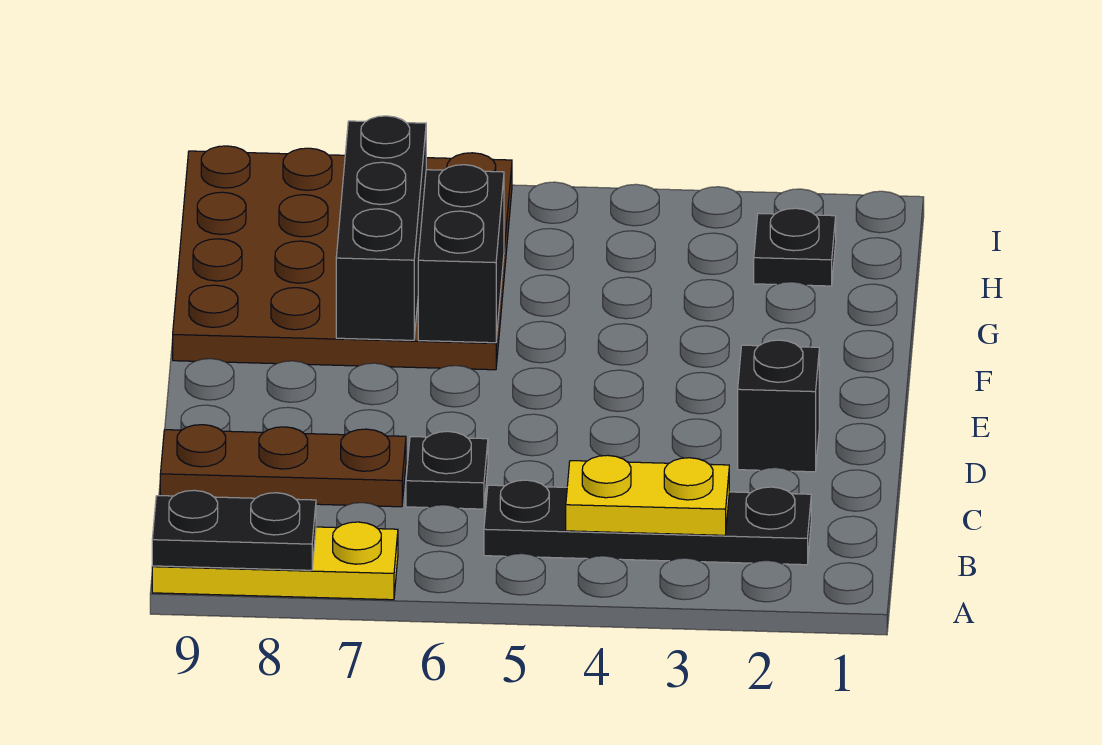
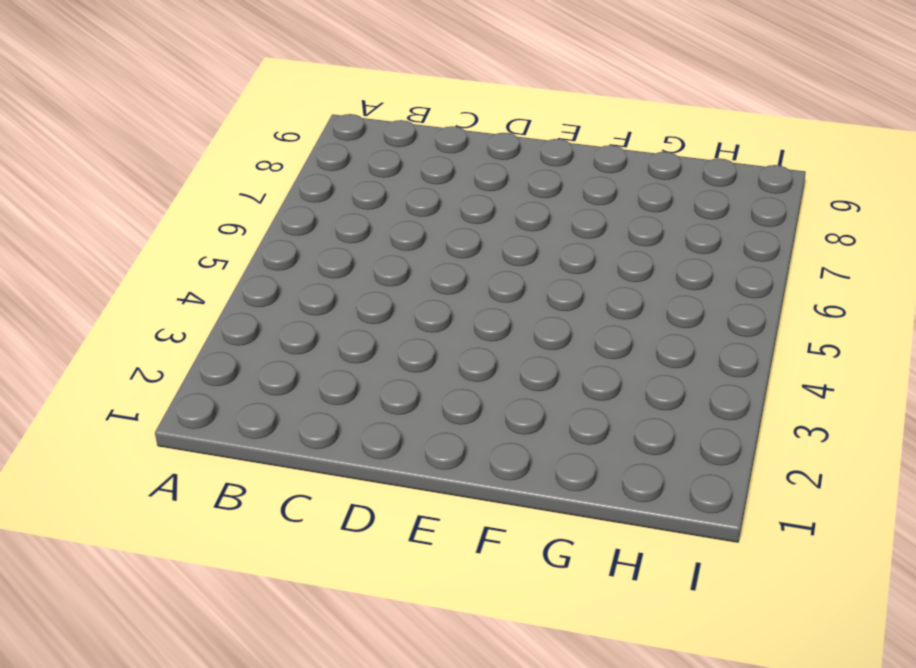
none -> yellow 1x3 plate [152,522,398,600]
none -> black 1x4 plate [484,480,811,565]

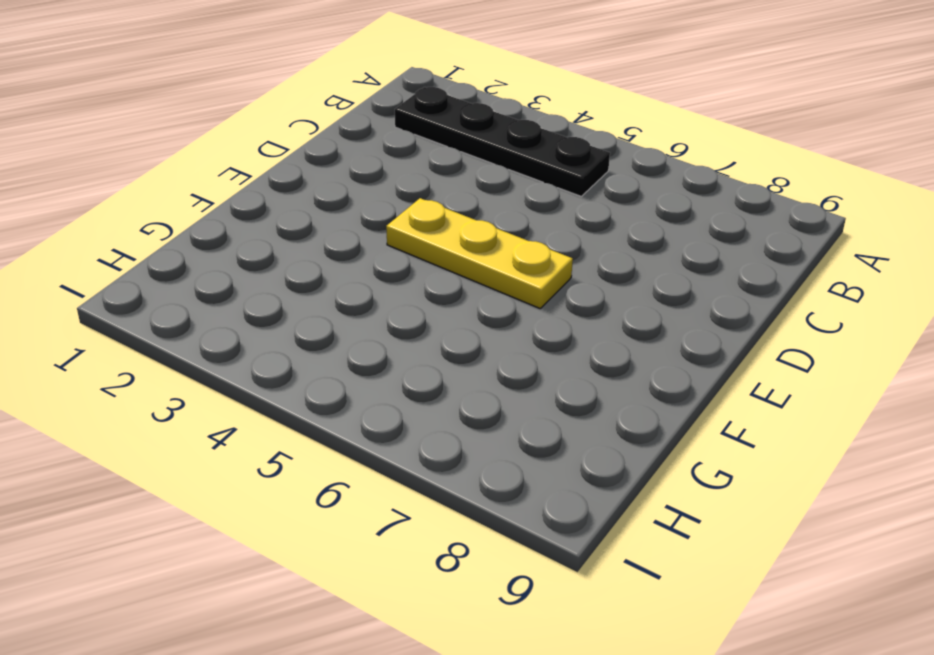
yellow 1x3 plate [386,198,573,308] -> yellow 1x3 plate moved to [152,522,398,600]
none -> black 1x1 plate [406,431,488,509]
none -> brown 1x3 plate [160,425,406,507]

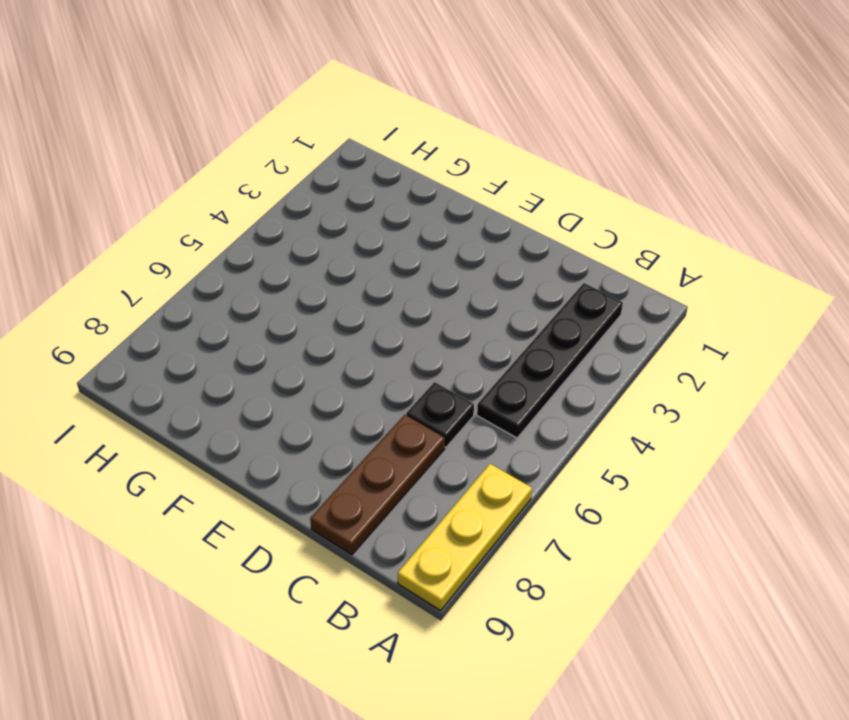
none -> black 1x1 brick [738,340,819,472]
none -> brown 4x4 plate [173,146,512,370]

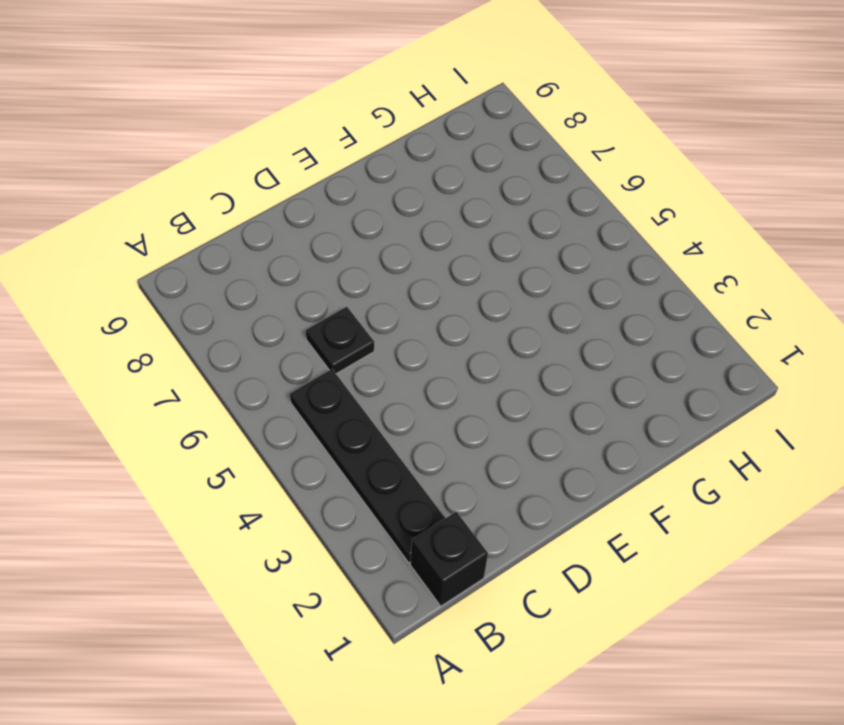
black 1x1 brick [410,512,488,606] -> black 1x1 brick moved to [738,340,819,472]
none -> yellow 1x3 plate [152,522,398,600]
none -> brown 1x3 plate [160,425,406,507]

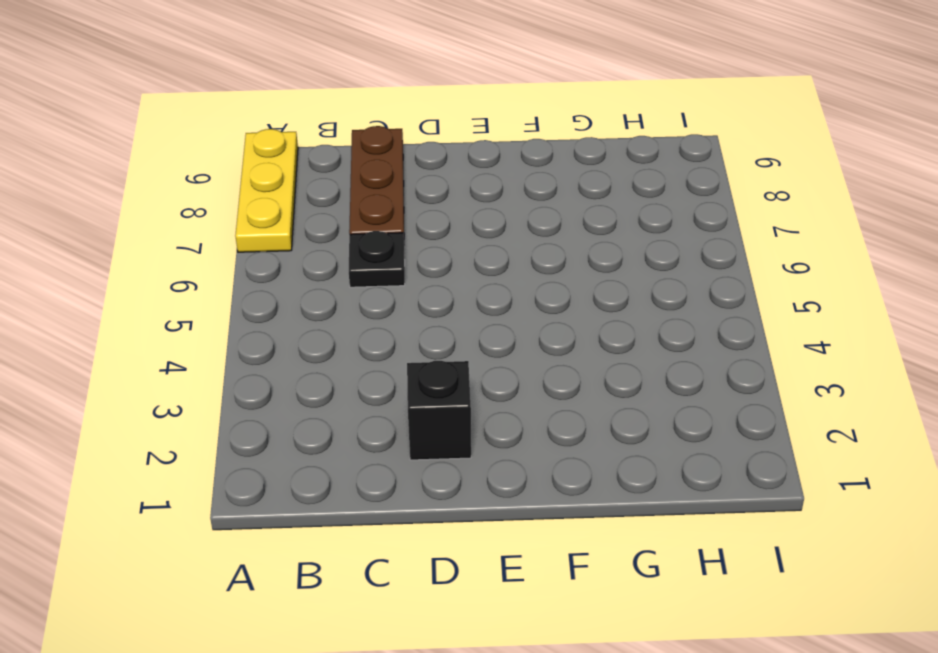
none -> black 1x4 plate [484,480,811,565]
none -> brown 4x4 plate [173,146,512,370]

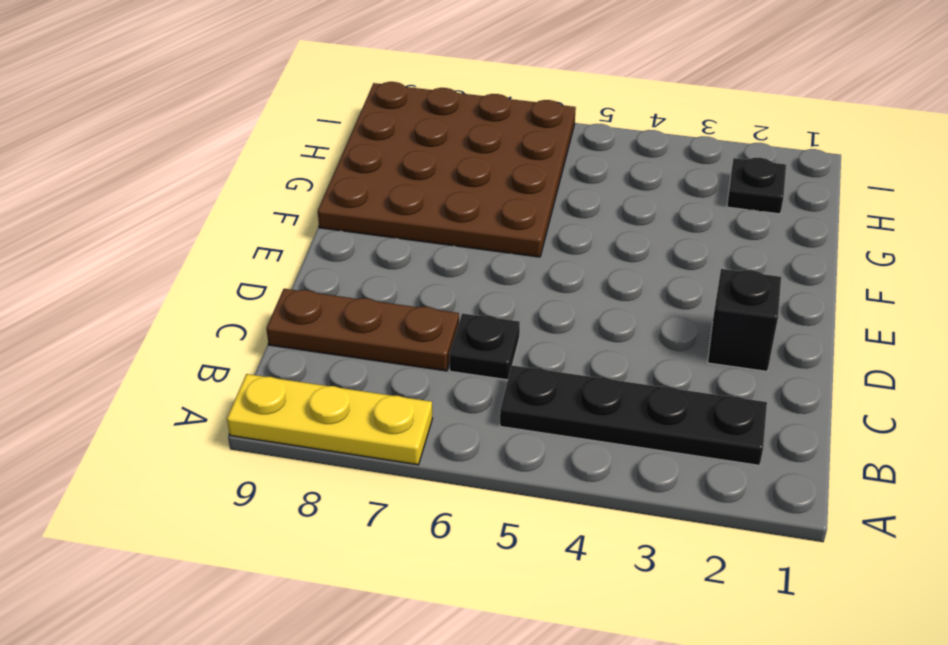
none -> black 1x2 plate [152,490,316,570]
none -> yellow 1x2 plate [566,455,729,535]

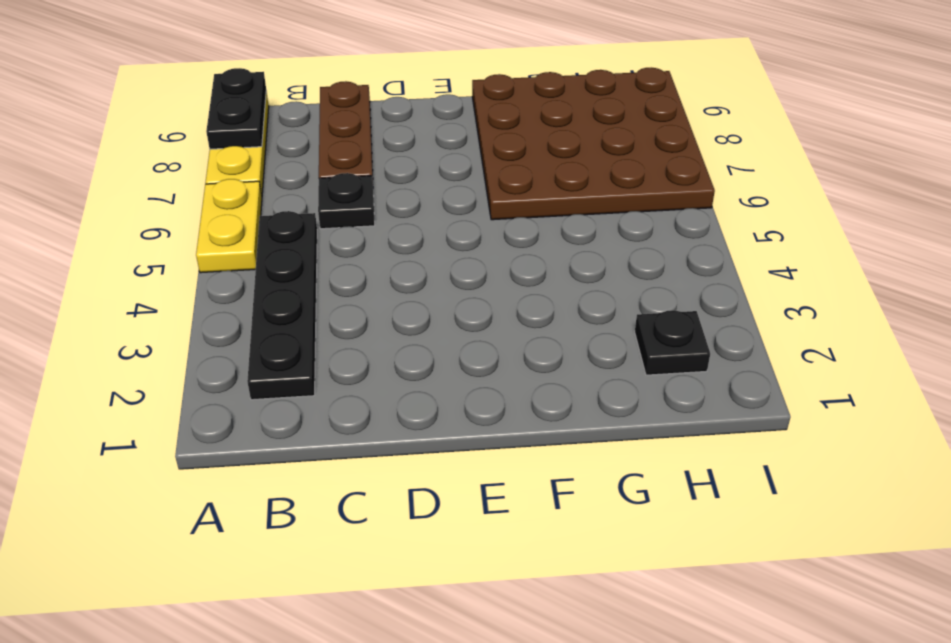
yellow 1x2 plate [196,179,262,273] -> yellow 1x2 plate moved to [566,455,729,535]
none -> black 1x1 brick [738,340,819,472]
none -> black 1x2 brick [418,165,504,343]

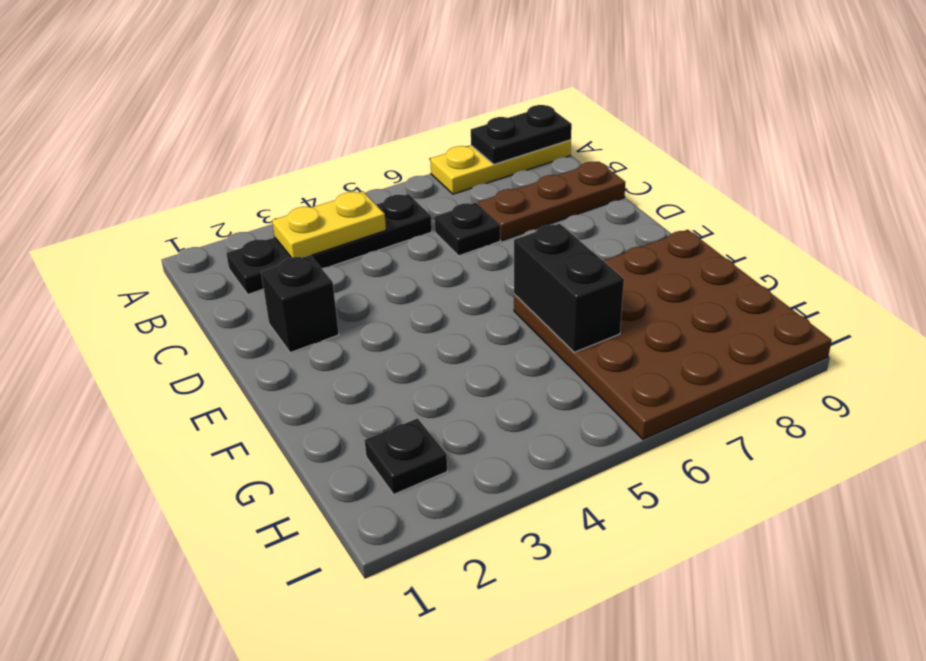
none -> black 1x3 brick [336,116,426,340]

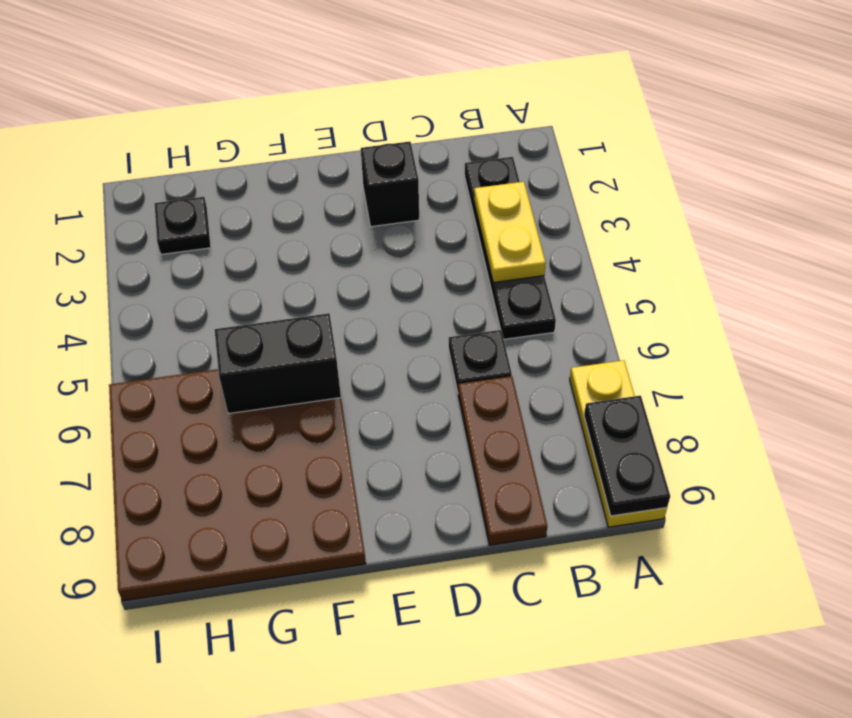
none -> black 1x3 brick [336,116,426,340]

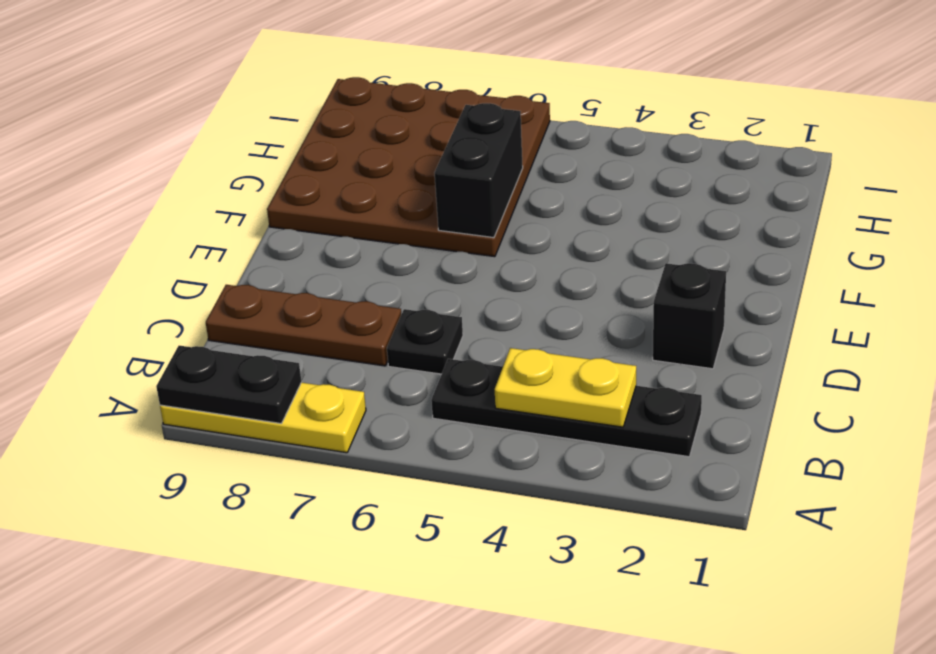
none -> black 1x1 plate [754,208,836,286]
none -> black 1x3 brick [336,116,426,340]

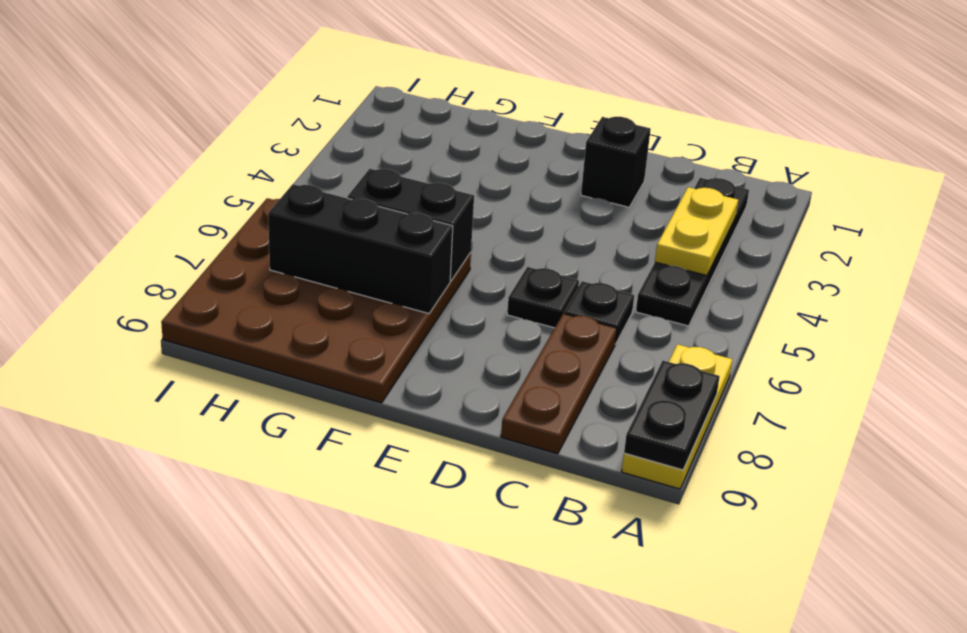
black 1x1 plate [507,267,579,328] -> black 1x1 plate moved to [754,208,836,286]

